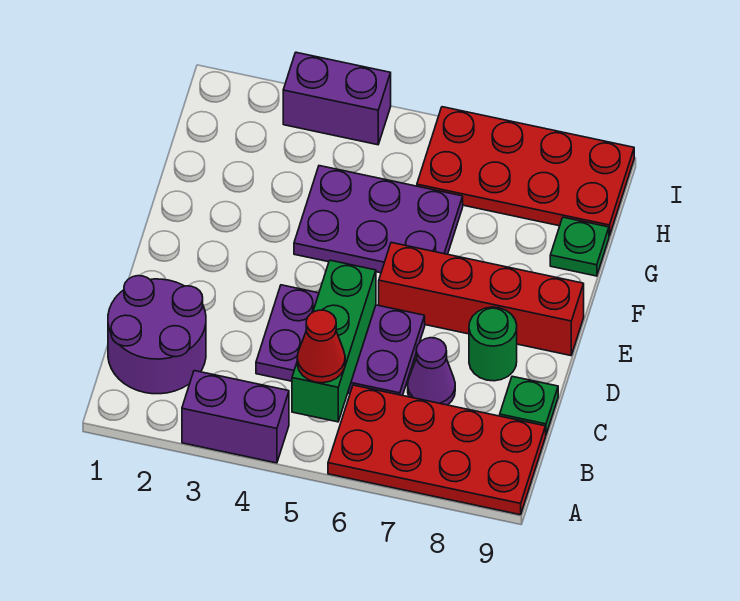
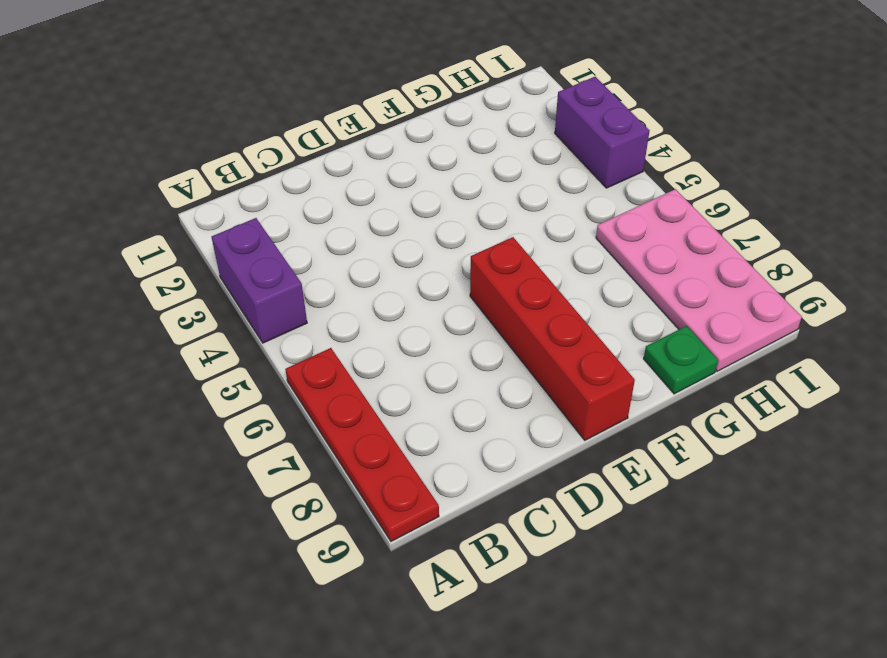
red 1x4 plate [285,348,439,541] -> red 2x4 plate [328,385,546,515]
pink 2x4 plate [596,189,802,371] -> red 2x4 plate [417,107,634,236]
none -> purple 2x2 round brick [108,276,206,394]
none -> purple 2x3 plate [256,285,425,395]
none -> purple 1x1 cone [408,338,455,405]

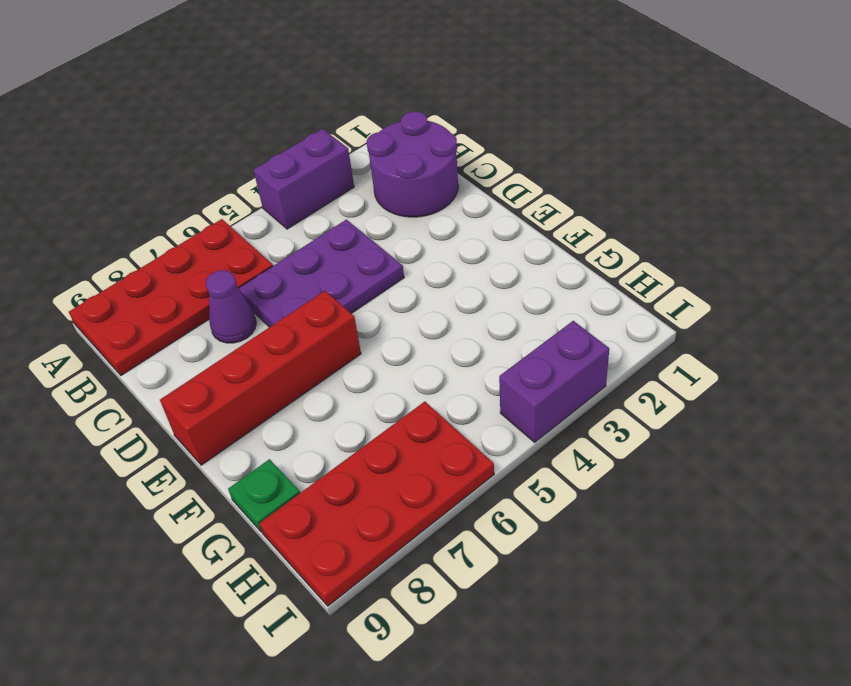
none -> green 1x1 plate [500,376,558,434]
none -> green 1x1 round brick [469,307,517,381]
none -> purple 2x3 plate [294,166,463,273]

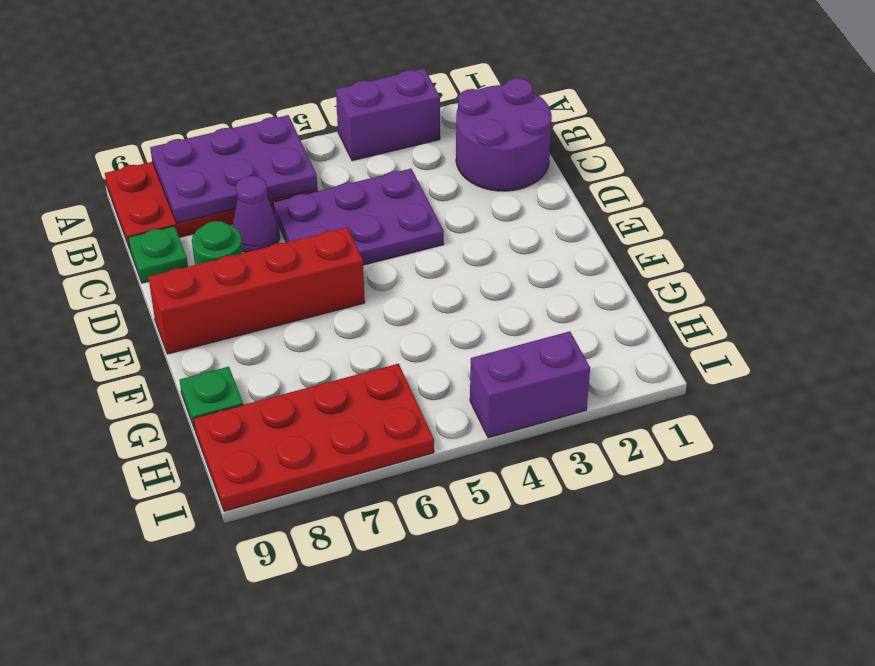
purple 2x3 plate [150,115,318,223] -> purple 2x3 plate moved to [294,166,463,273]
none -> green 1x3 brick [292,260,376,422]
none -> red 1x1 cone [297,310,345,383]

